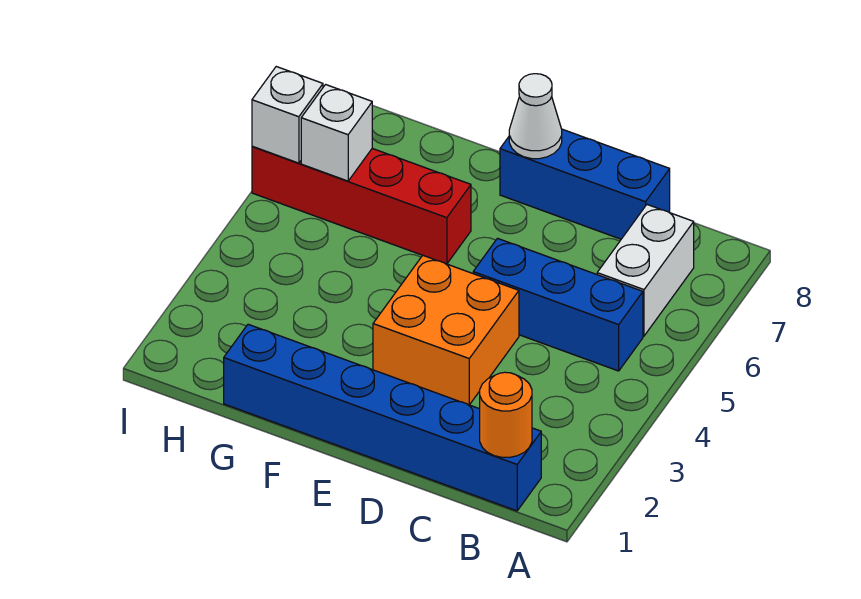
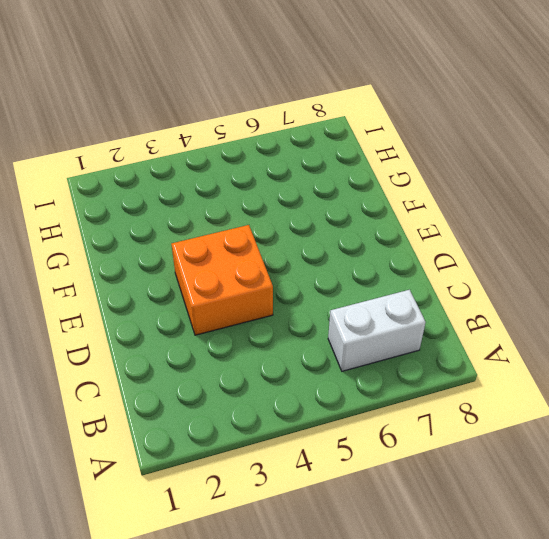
none -> blue 1x6 brick [224,324,541,511]
none -> blue 1x3 brick [473,238,643,371]

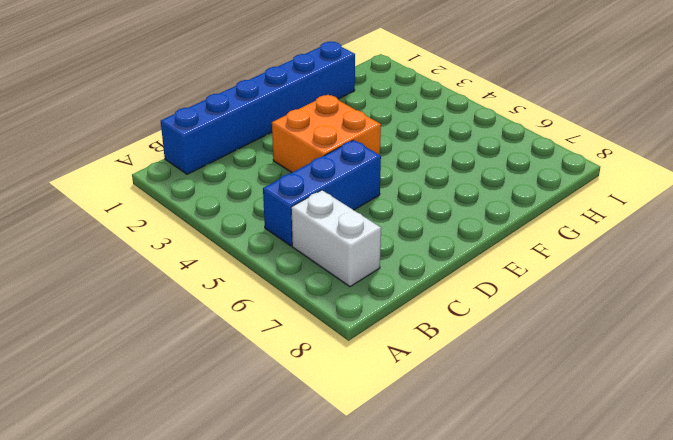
none -> blue 1x3 brick [500,129,670,239]
none -> red 1x4 brick [252,146,471,264]

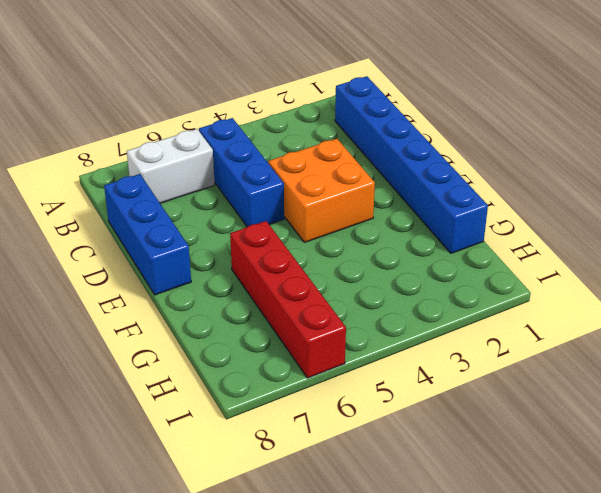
none -> orange 1x1 round brick [480,372,532,457]
none -> white 1x1 cone [509,74,562,159]

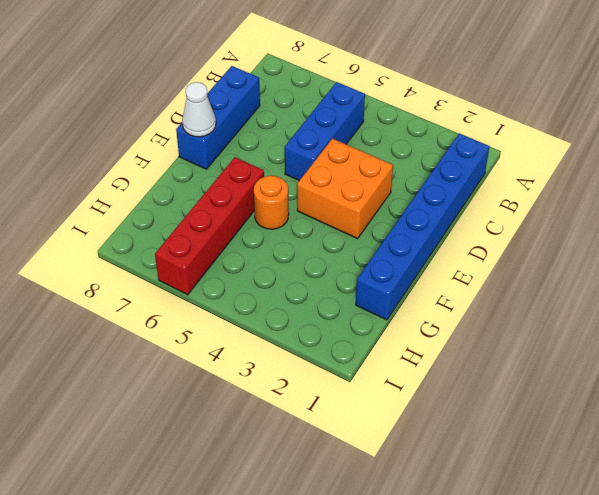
orange 1x1 round brick [254,176,289,229] -> orange 1x1 round brick moved to [480,372,532,457]
none -> white 1x2 brick [597,205,694,336]
none -> white 1x1 brick [301,85,372,181]

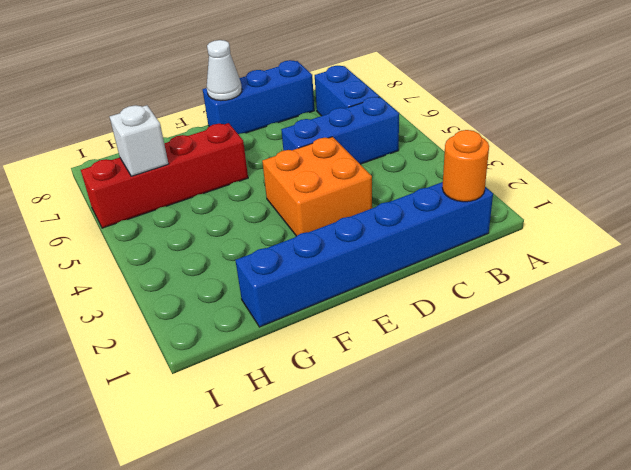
blue 1x2 brick [315,66,379,116] -> white 1x2 brick [597,205,694,336]
none -> white 1x1 brick [252,67,323,163]

